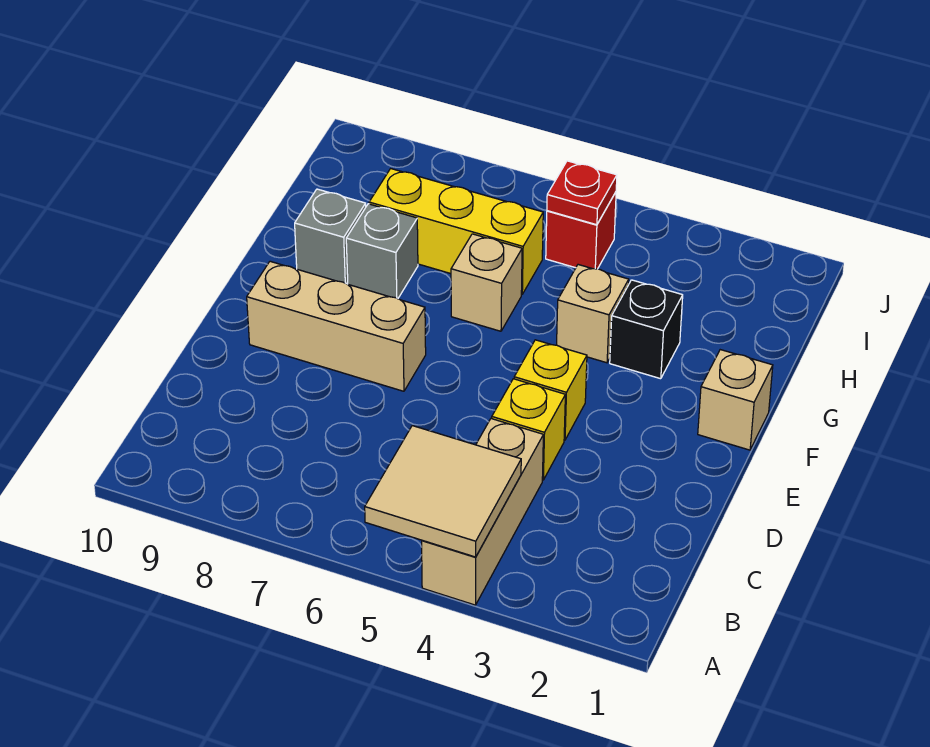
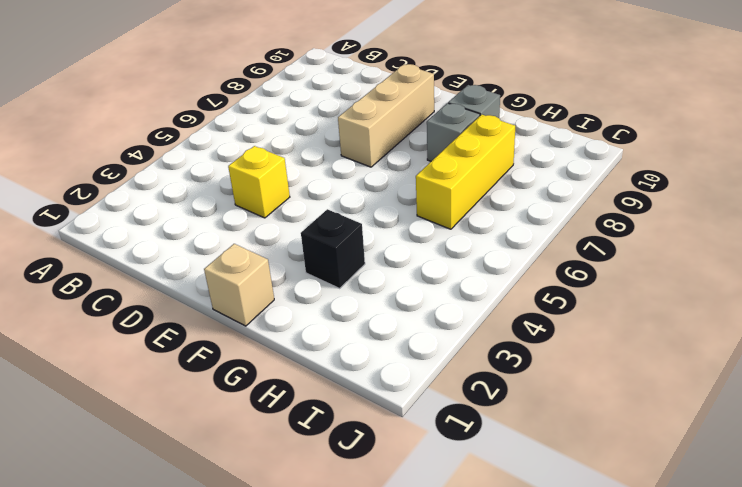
none -> tan 1x3 brick [422,419,543,605]
none -> yellow 1x1 brick [514,340,587,440]
none -> tan 1x1 brick [557,265,629,363]

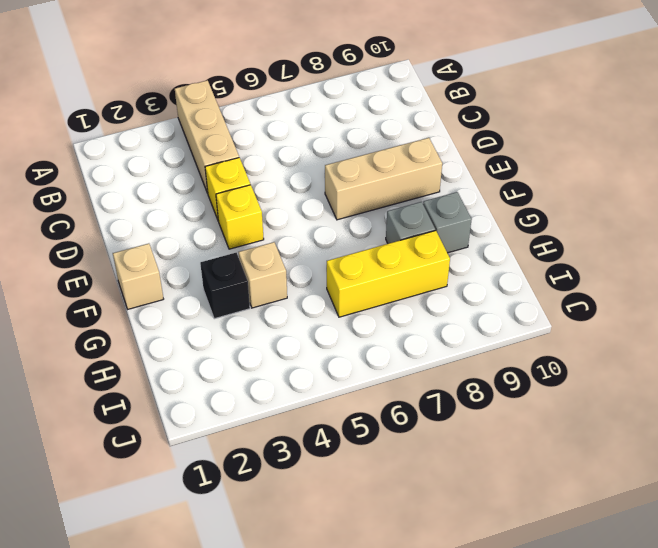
none -> tan 1x1 brick [451,234,522,331]
none -> red 1x1 brick [546,192,616,269]
none -> tan 2x2 tile [365,426,521,557]

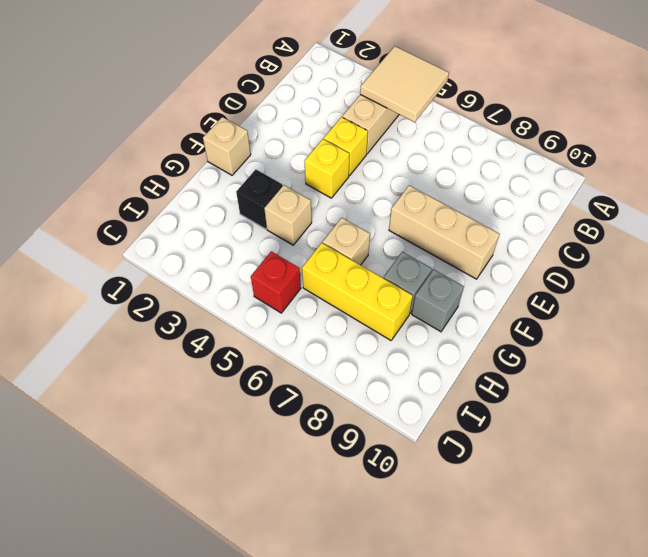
none -> red 1x1 plate [547,161,617,225]

